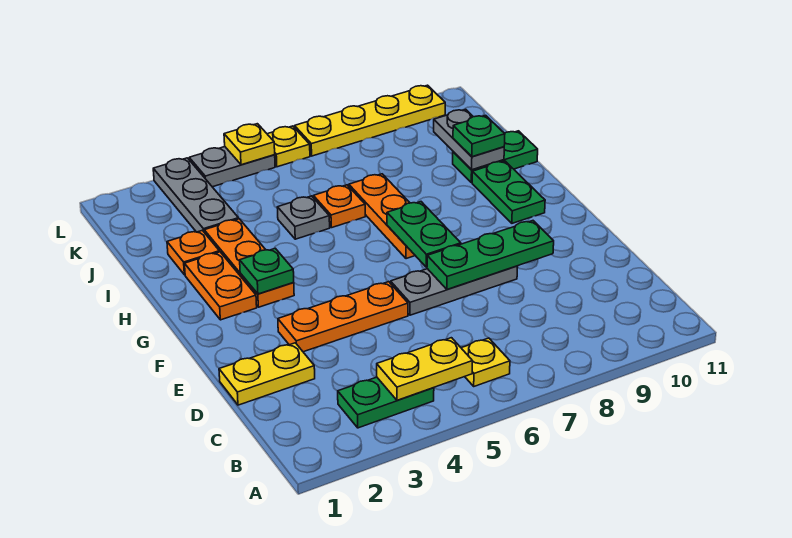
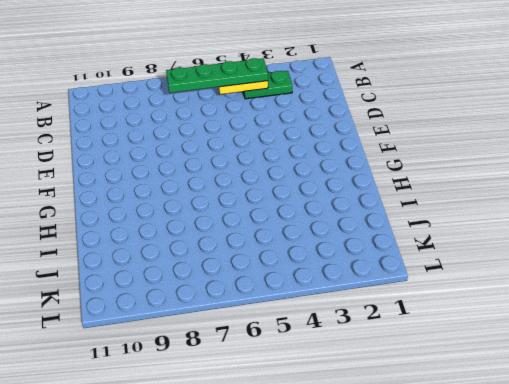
green 1x4 plate [166,58,268,93] -> none
none -> yellow 1x1 plate [462,338,510,386]
none -> yellow 1x2 plate [219,343,315,405]
none -> orange 1x3 plate [278,282,408,352]

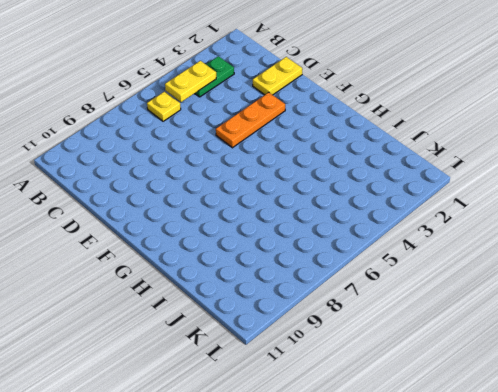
none -> grey 1x3 plate [391,266,518,315]
none -> orange 1x2 plate [185,252,257,320]
none -> orange 1x3 plate [204,219,294,307]

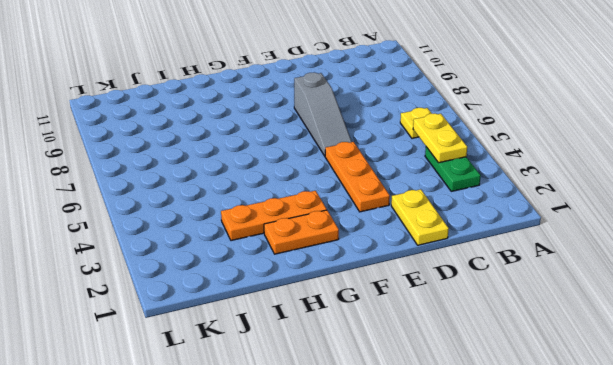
grey 1x3 slope [294,73,352,156] -> grey 1x3 plate [391,266,518,315]
none -> orange 1x3 plate [349,174,415,259]
none -> green 1x2 plate [472,161,545,223]
none -> orange 1x1 plate [167,230,219,275]

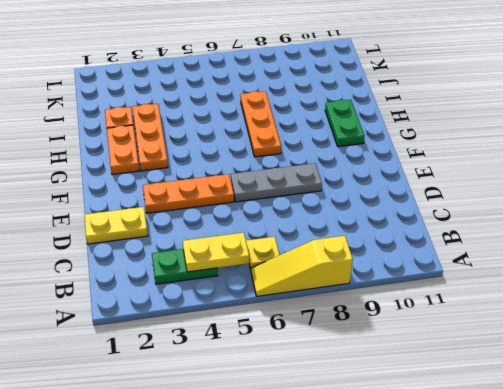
yellow 1x3 slope [251,236,353,296] -> none
none -> grey 1x1 plate [277,196,330,239]
none -> orange 1x1 plate [313,185,365,228]
none -> green 1x2 plate [453,131,538,183]

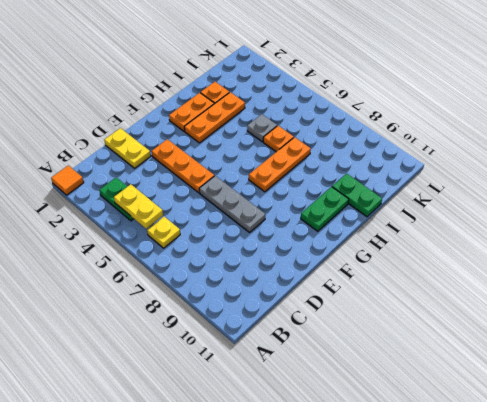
orange 1x1 tile [51,165,84,195] -> none
none -> grey 1x3 plate [153,158,239,232]
none -> grey 1x2 plate [189,147,275,187]
none -> yellow 1x1 plate [268,126,310,167]

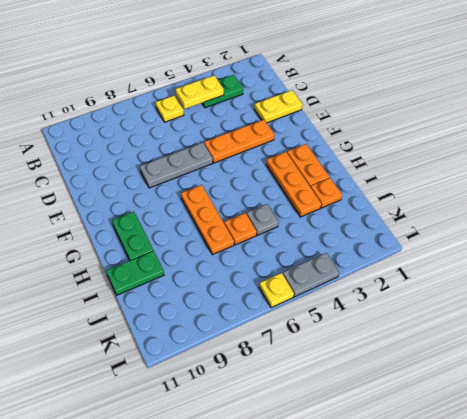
none -> grey 1x3 plate [153,158,239,232]
none -> yellow 1x4 plate [294,85,445,156]
none -> green 1x3 plate [427,221,554,290]

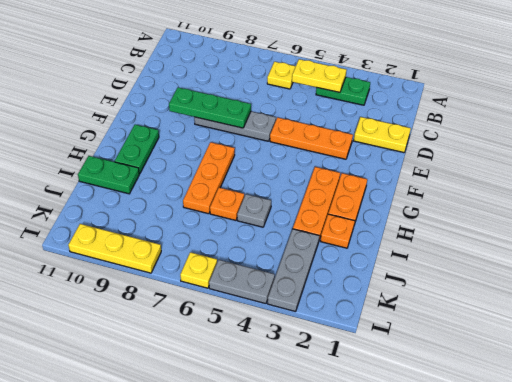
yellow 1x3 plate [68,224,161,273] -> yellow 1x4 plate [294,85,445,156]
none -> green 1x2 plate [387,202,461,267]
none -> green 1x1 plate [240,248,294,294]
none -> grey 1x2 plate [434,109,504,170]

